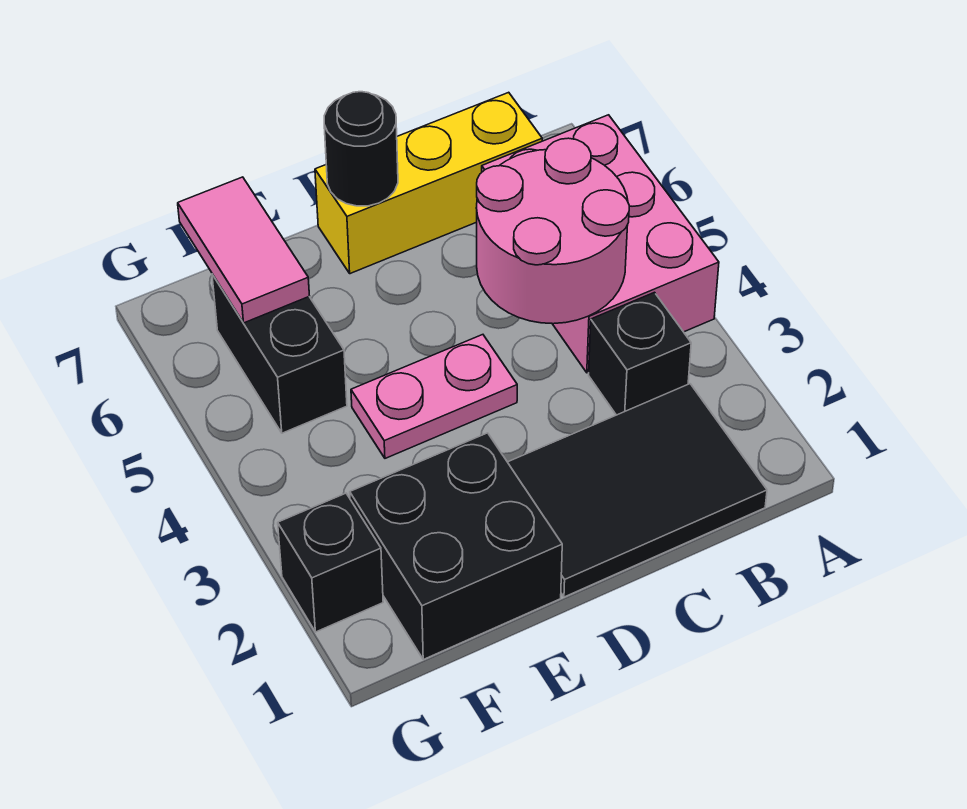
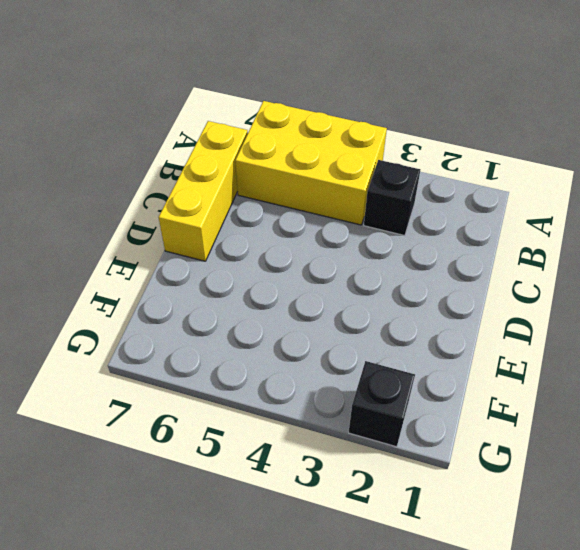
yellow 2x3 brick [235,101,387,225] -> pink 2x3 brick [482,115,719,373]
none -> black 2x3 tile [508,384,767,597]
none -> pink 1x2 plate [351,335,517,458]

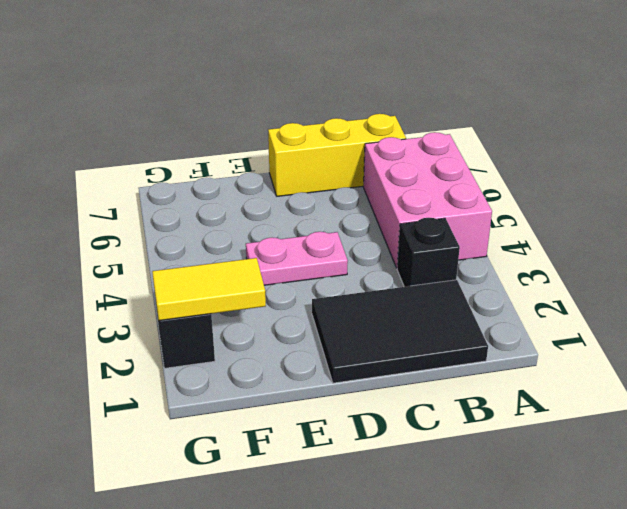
yellow 1x2 tile [152,258,266,321] -> none
none -> black 2x2 brick [350,433,562,659]
none -> black 1x2 brick [212,274,347,433]

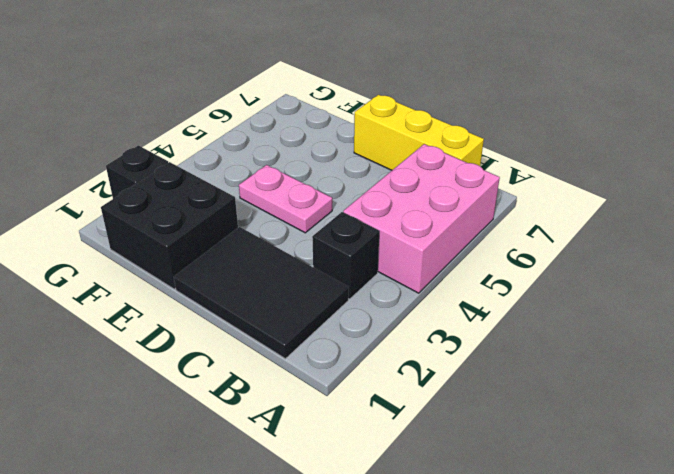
none -> black 1x2 brick [212,274,347,433]
none -> pink 2x2 round brick [477,138,629,324]

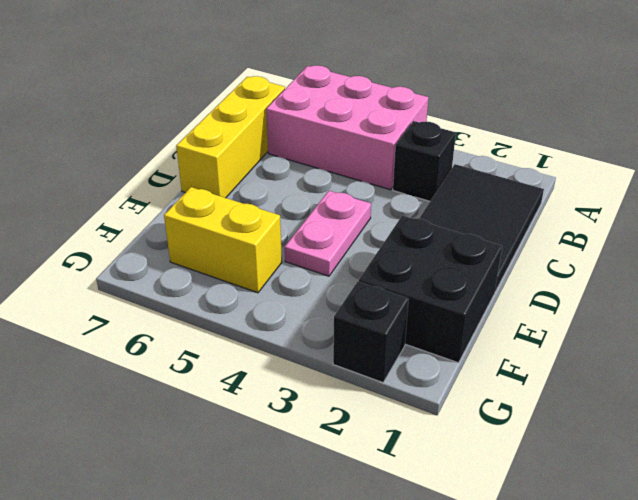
yellow 1x2 brick [164,187,282,293] -> black 1x2 brick [212,274,347,433]
none -> pink 2x2 round brick [477,138,629,324]
none -> black 1x1 round brick [324,92,398,206]

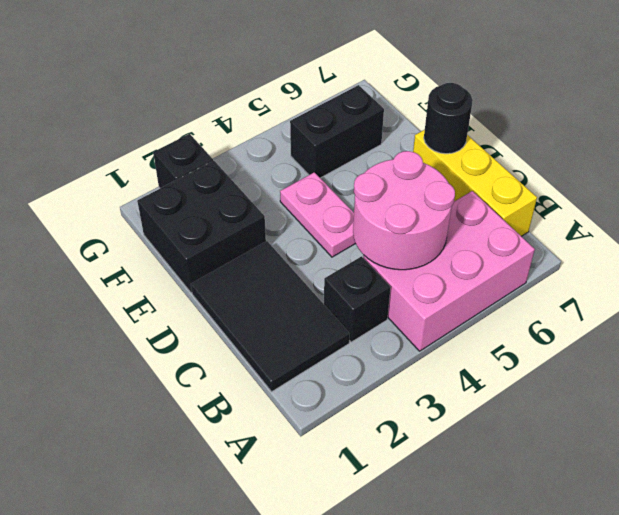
none -> pink 1x2 tile [178,177,309,323]

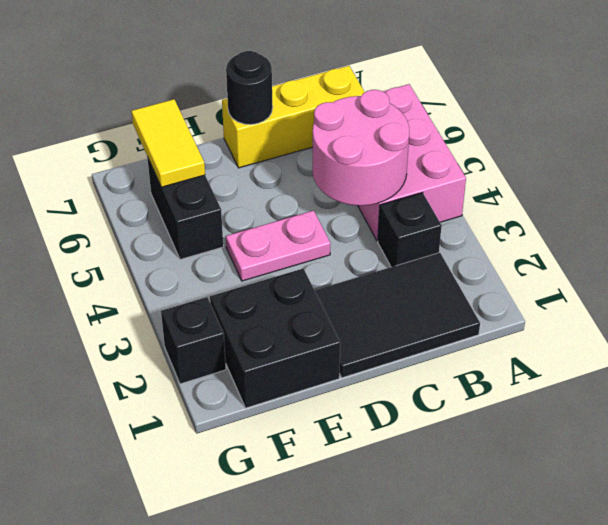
yellow 1x2 tile [132,99,205,187] -> pink 1x2 tile [178,177,309,323]

